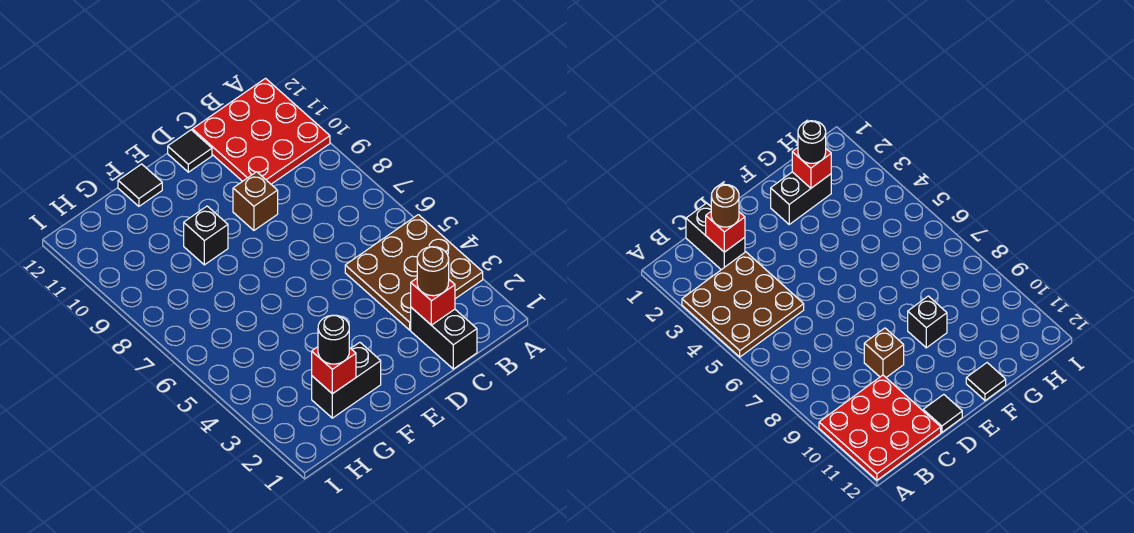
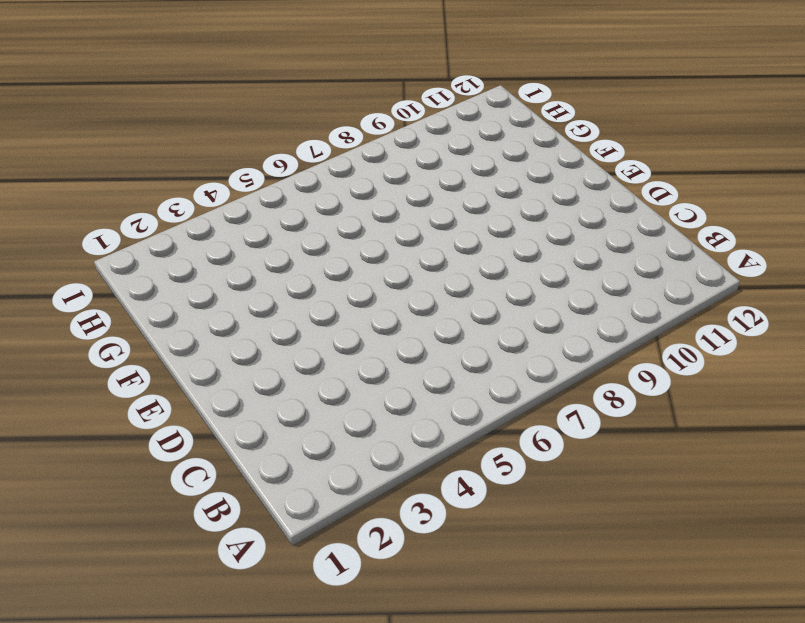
none -> brown 3x3 plate [345,215,483,330]
none -> red 3x3 plate [192,78,330,184]
none -> black 1x2 brick [411,307,477,369]

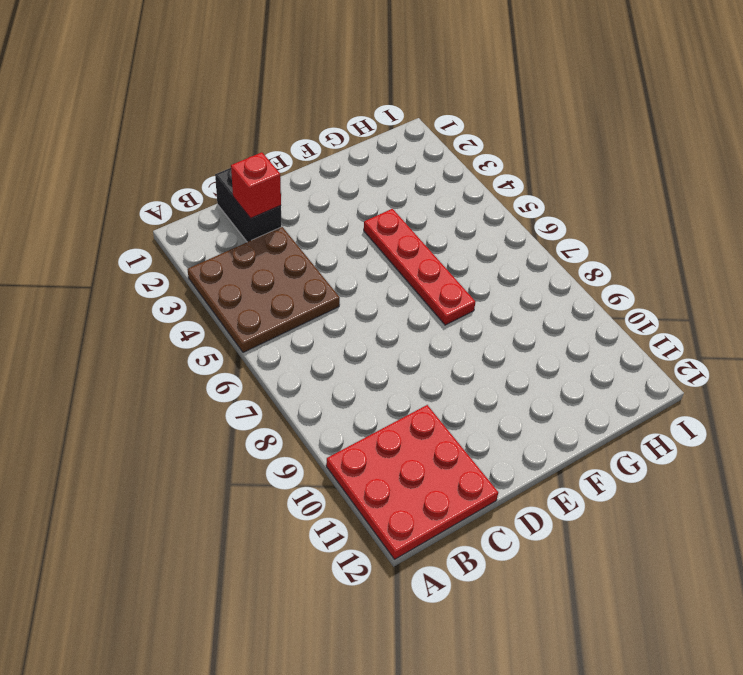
red 1x4 plate [364,209,475,325] -> none
none -> brown 1x1 brick [233,172,278,230]
none -> black 1x1 tile [168,130,212,172]
none -> black 1x2 brick [312,342,381,418]

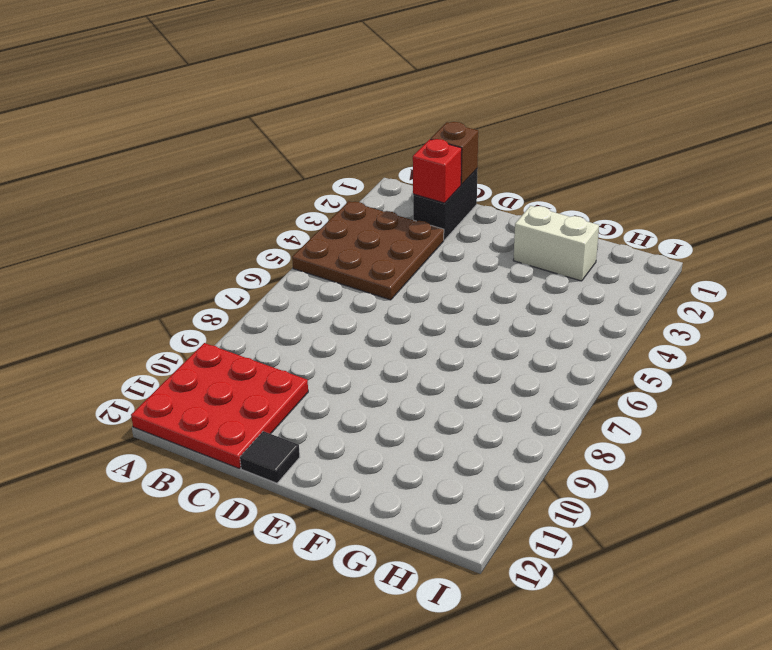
brown 1x1 brick [431,122,478,185] -> brown 1x1 brick moved to [233,172,278,230]
white 1x2 brick [513,206,599,281] -> black 1x2 brick [312,342,381,418]
none -> black 1x1 brick [184,206,228,265]
none -> black 1x1 tile [118,164,162,206]
none -> red 1x1 brick [312,347,356,394]

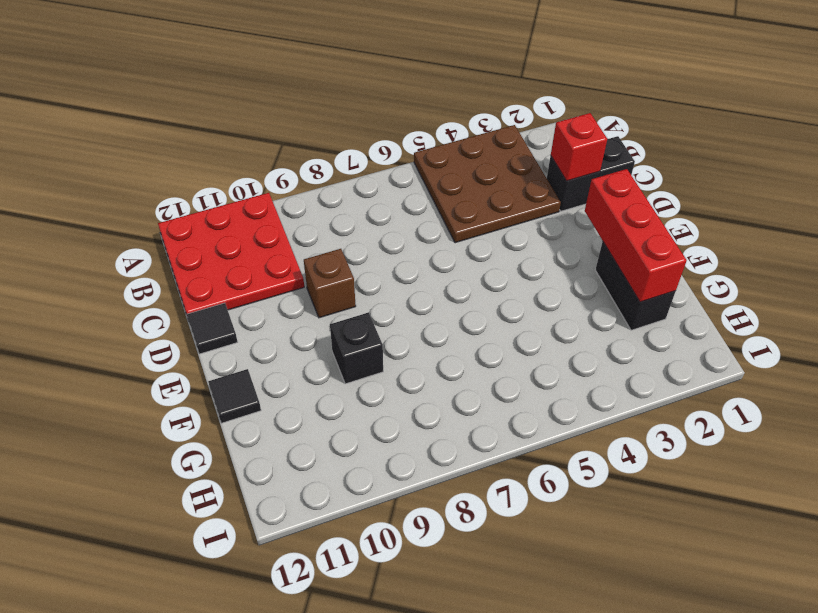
red 1x3 brick [585,169,687,302] -> red 1x1 brick [312,347,356,394]
none -> brown 1x1 round brick [417,247,449,296]
none -> black 1x1 round brick [318,315,349,364]

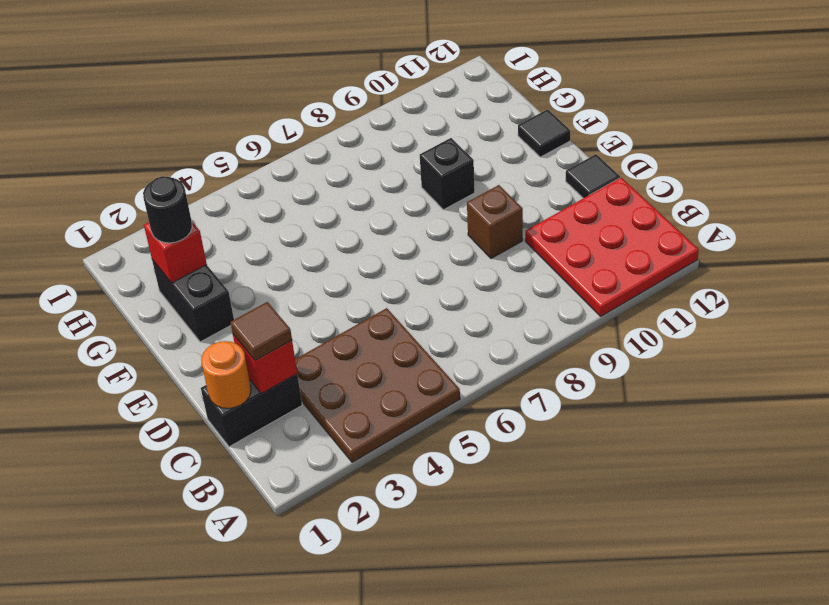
orange 1x1 round brick [201,341,251,408] -> none
brown 1x1 tile [230,302,292,360] -> brown 1x1 round brick [417,247,449,296]

